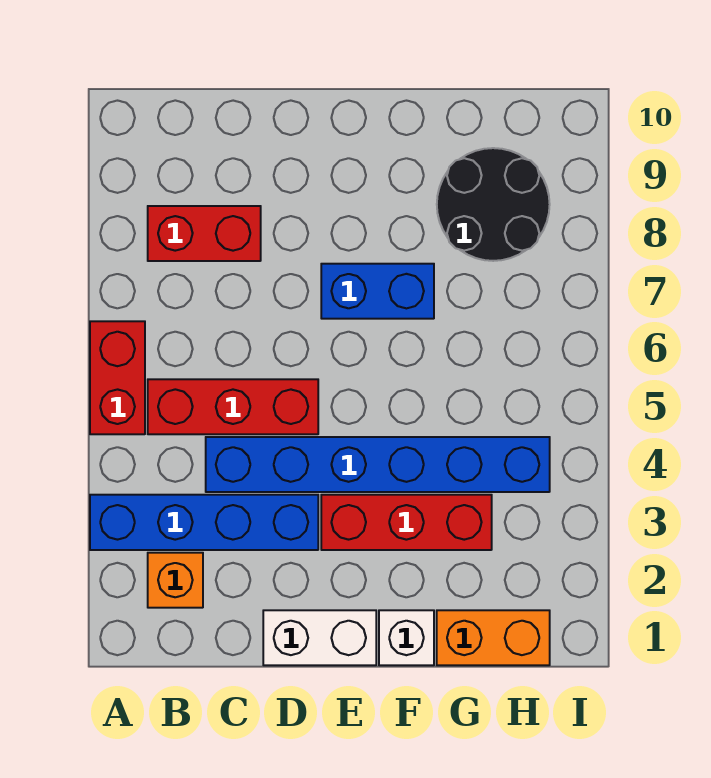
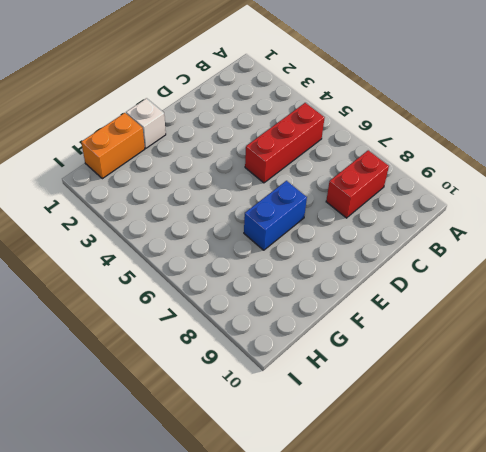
none -> blue 1x4 brick [90,495,318,550]
none -> red 1x2 brick [90,321,145,434]
none -> orange 1x1 brick [148,553,203,608]

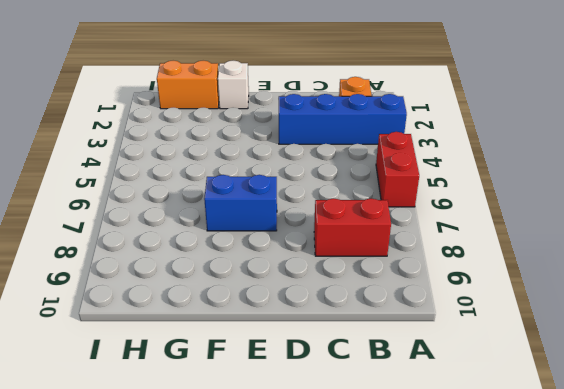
none -> red 1x3 brick [148,379,318,434]
none -> blue 1x6 brick [206,437,550,492]
none -> white 1x2 brick [263,610,376,665]

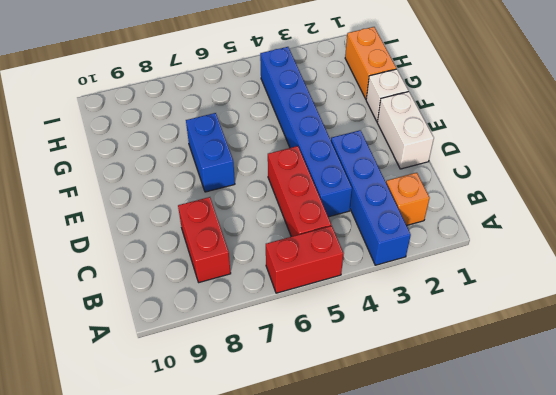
none -> red 1x3 brick [321,495,492,550]
none -> black 2x2 round brick [437,148,550,261]

